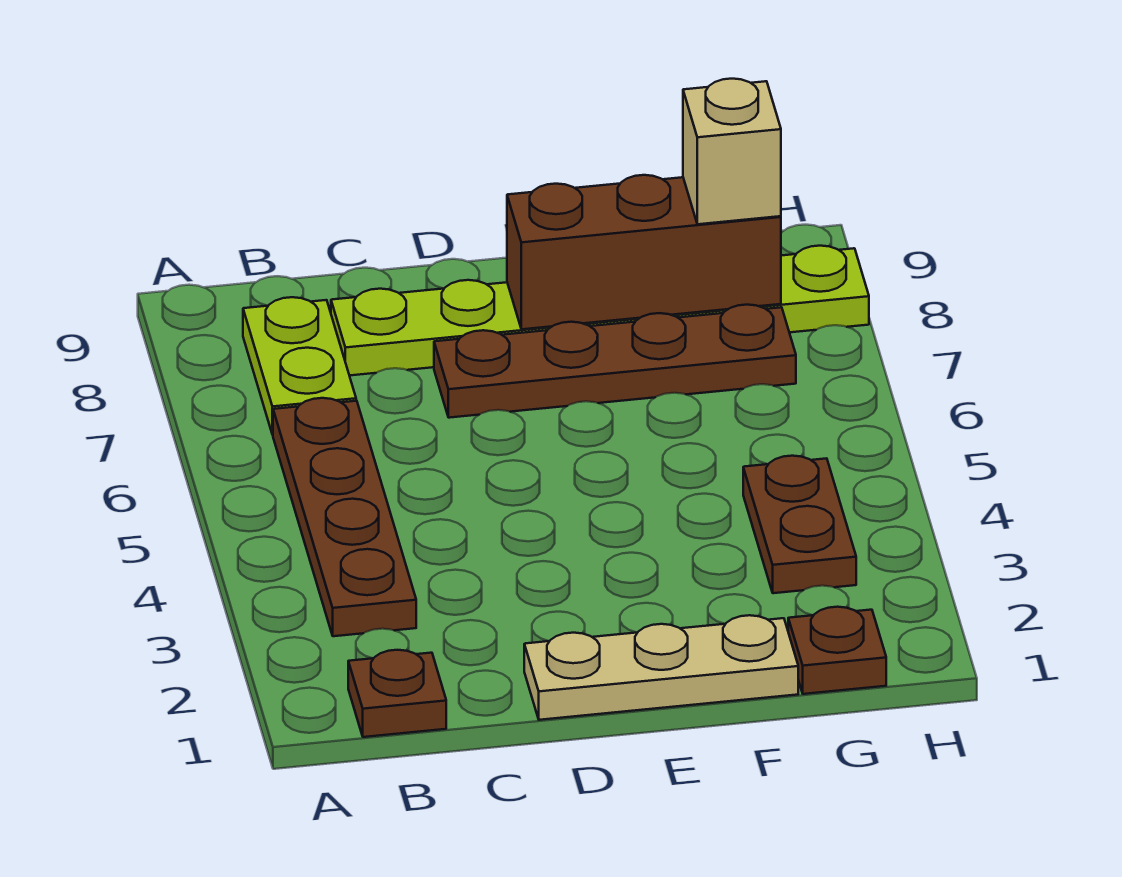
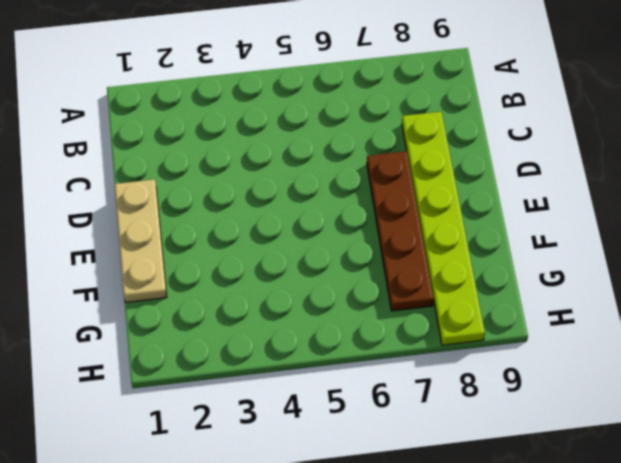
none -> brown 1x1 plate [348,650,446,737]
none -> brown 1x4 plate [273,398,416,636]

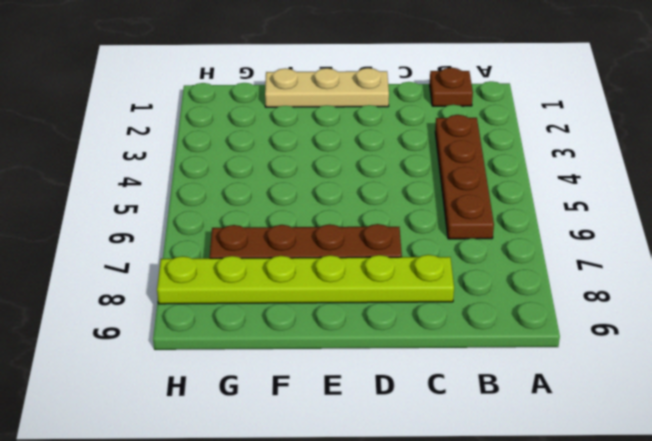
none -> lime 1x2 plate [243,297,356,435]
none -> brown 1x1 plate [788,607,886,694]

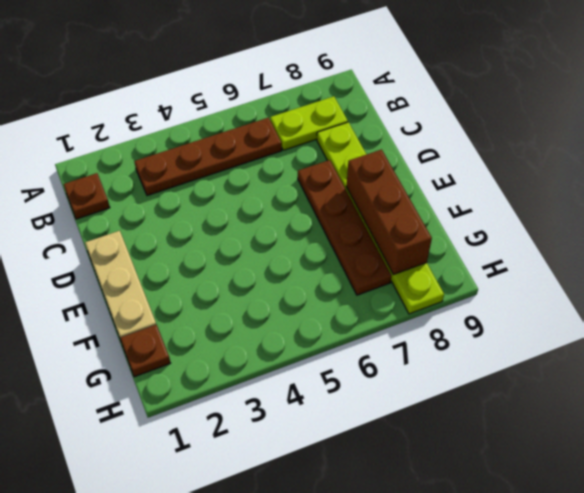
none -> brown 1x2 plate [743,456,856,593]
none -> tan 1x1 brick [683,79,781,224]

